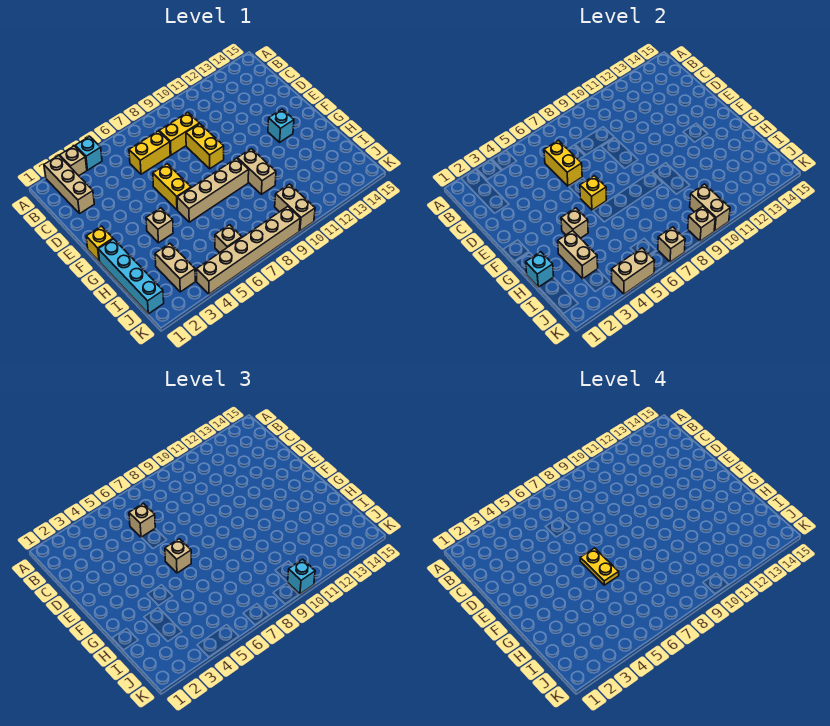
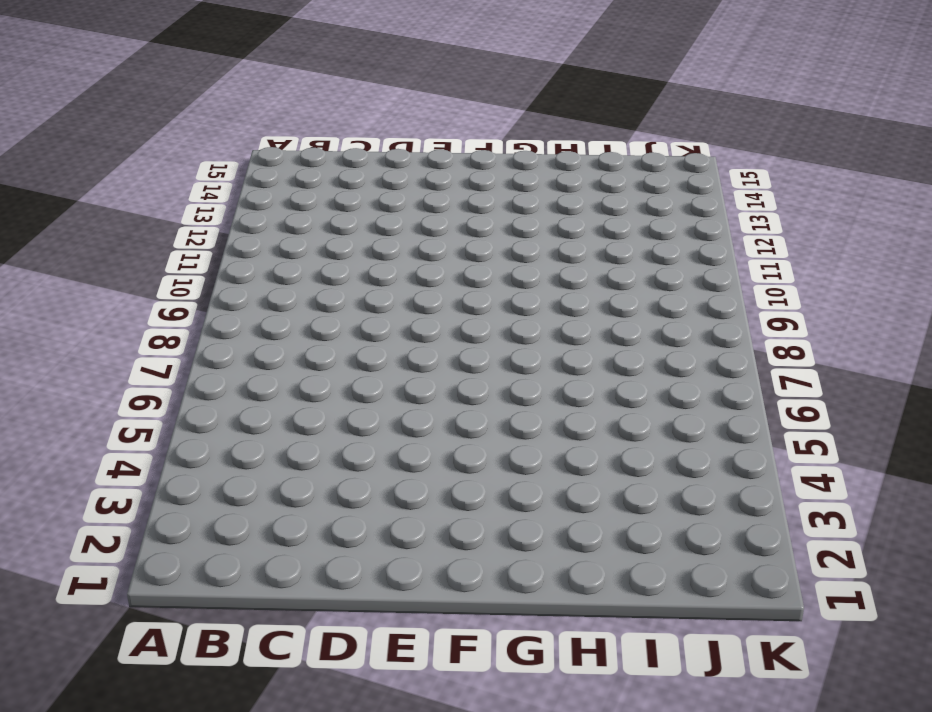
none -> tan 1x3 brick [44,156,94,214]
none -> tan 1x1 brick [60,146,87,176]
none -> cyan 1x1 brick [75,136,102,170]
none -> yellow 1x2 brick [129,131,170,174]

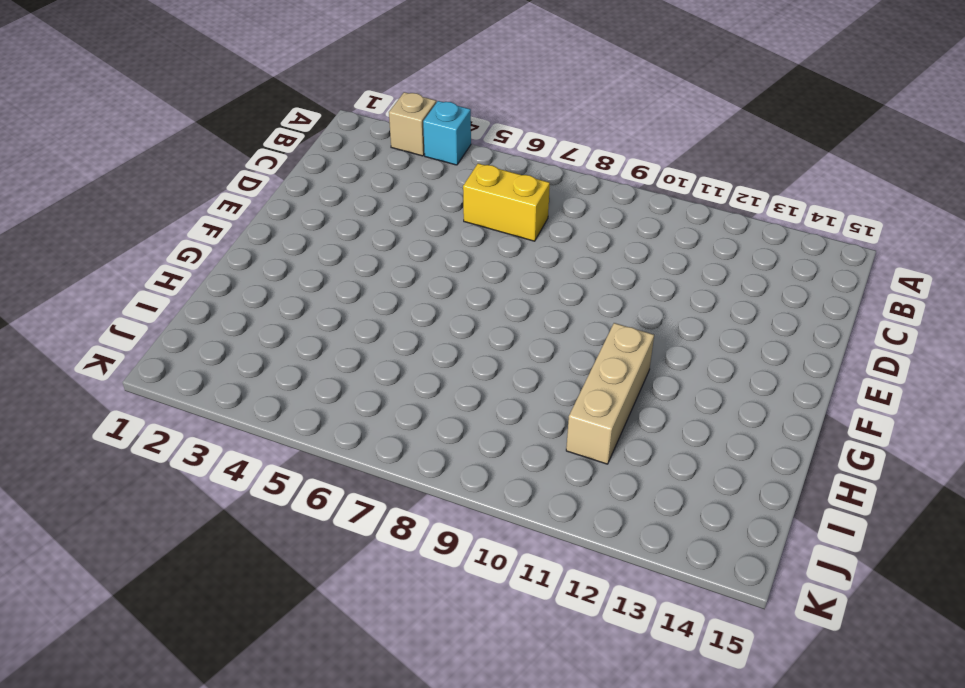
tan 1x3 brick [566,323,654,464] -> tan 1x3 brick moved to [44,156,94,214]
none -> yellow 1x2 brick [159,113,199,155]
none -> yellow 1x2 brick [186,124,224,169]
none -> yellow 1x2 brick [153,164,191,210]
none -> yellow 1x1 brick [86,226,113,261]

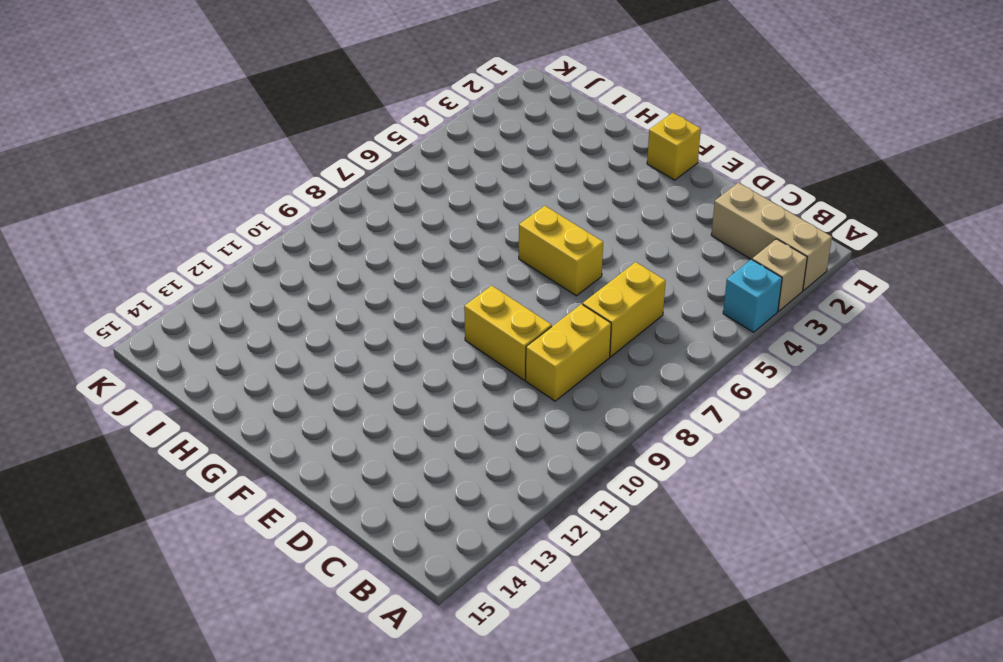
none -> cyan 1x1 brick [268,109,294,142]
none -> cyan 1x4 brick [98,239,164,314]
none -> tan 1x1 brick [146,208,173,243]
none -> tan 1x4 brick [177,158,249,222]

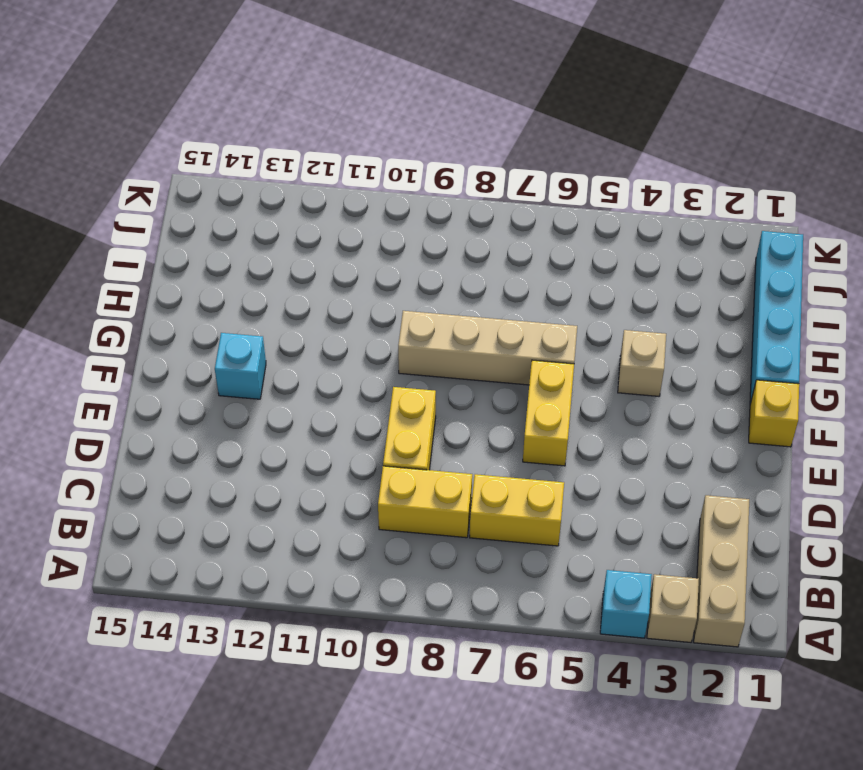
none -> tan 1x2 brick [237,149,276,194]
none -> tan 1x2 brick [155,244,195,292]
none -> tan 1x1 brick [215,225,242,253]
none -> tan 1x2 brick [275,184,315,231]

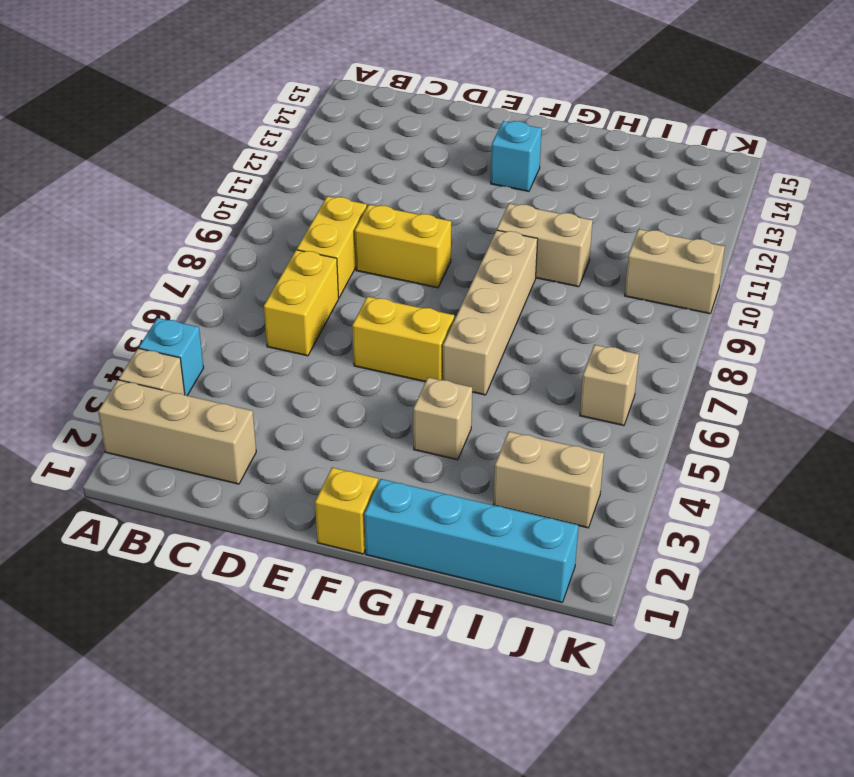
none -> tan 1x6 brick [197,206,300,294]
none -> yellow 1x2 brick [544,140,582,186]
none -> yellow 1x1 brick [580,176,606,210]
none -> tan 1x1 brick [561,208,588,238]

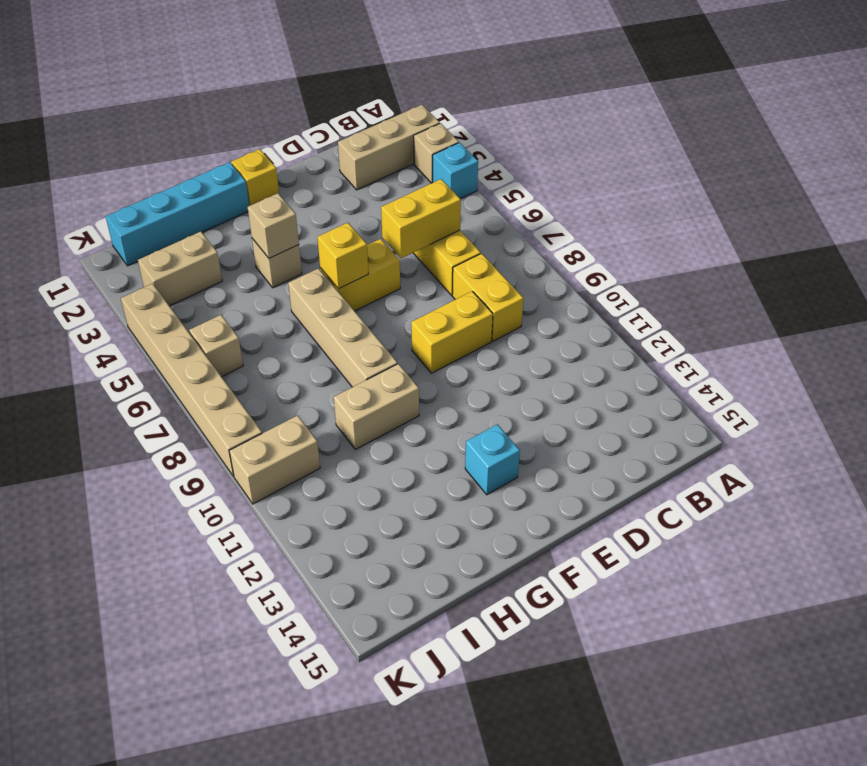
none -> cyan 1x1 brick [526,252,554,287]
none -> tan 1x2 brick [558,231,598,279]
none -> tan 1x2 brick [690,184,730,231]
none -> tan 1x2 brick [612,248,655,294]

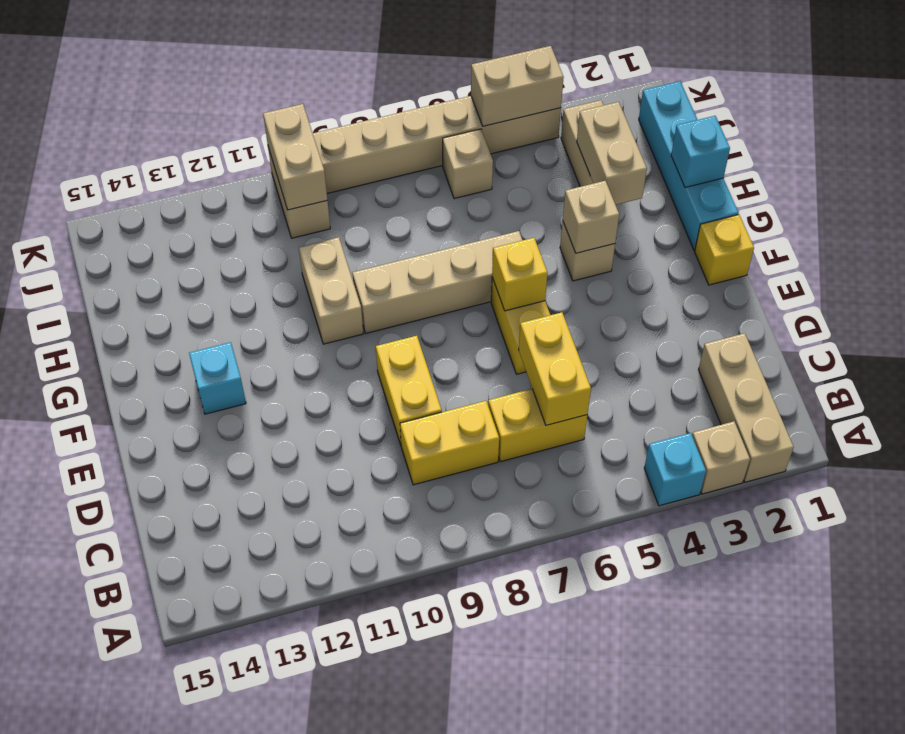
none -> tan 1x1 brick [658,227,685,262]
none -> tan 1x1 brick [688,206,715,241]
none -> tan 1x1 brick [129,503,155,537]
none -> tan 1x1 brick [165,539,191,573]

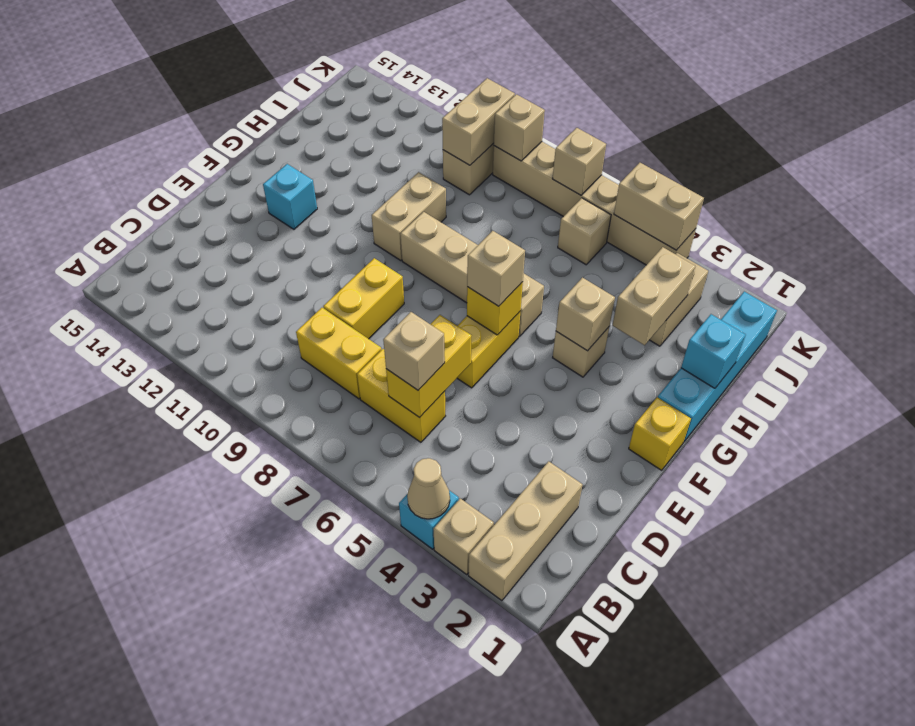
tan 1x1 cone [407,458,450,519] -> none
none -> cyan 1x1 brick [288,559,315,594]
none -> yellow 1x2 plate [580,548,619,585]

